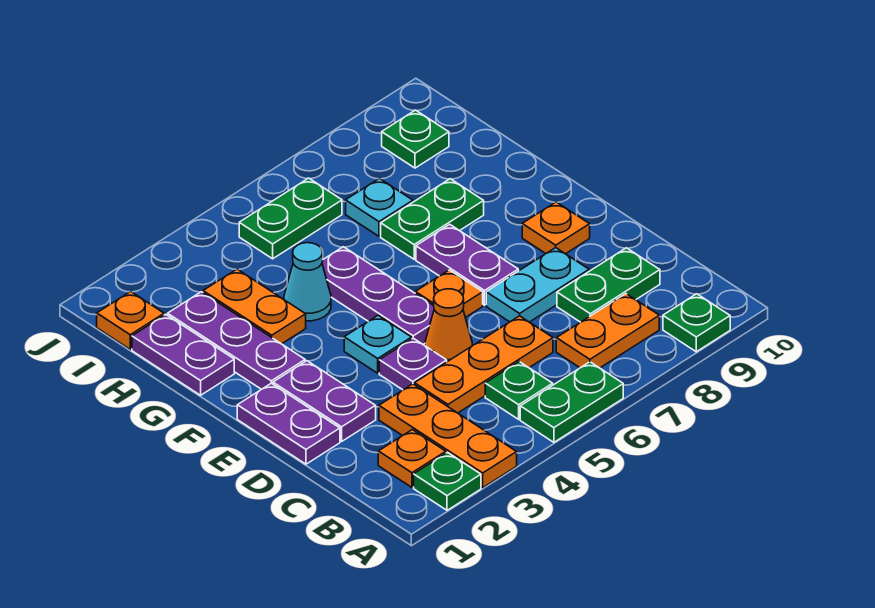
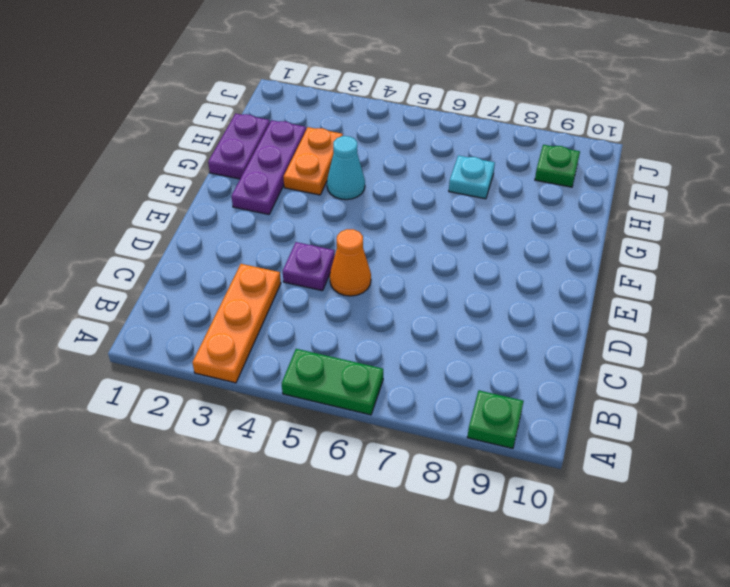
none -> green 1x1 plate [414,453,481,510]
none -> orange 1x1 plate [378,430,446,487]
none -> green 1x1 plate [485,362,553,419]

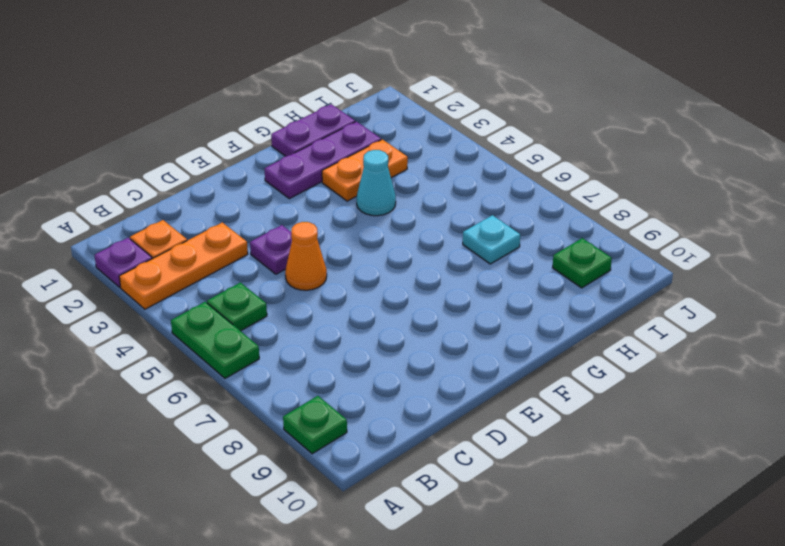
purple 1x1 plate [94,238,152,287] -> green 1x1 plate [414,453,481,510]
none -> orange 1x2 plate [556,294,659,368]
none -> orange 1x3 plate [415,316,553,413]
none -> green 1x2 plate [557,248,660,322]

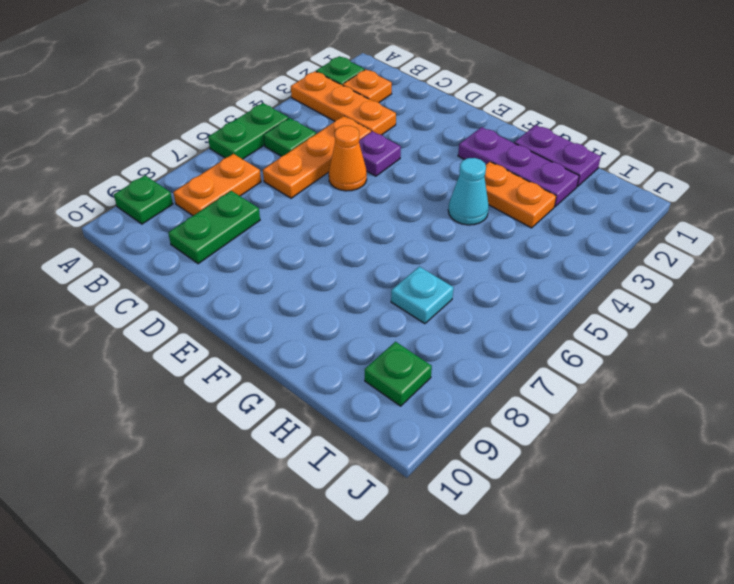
none -> purple 1x2 plate [237,383,340,464]
none -> purple 1x2 plate [273,361,376,441]
none -> cyan 1x2 plate [486,248,589,322]

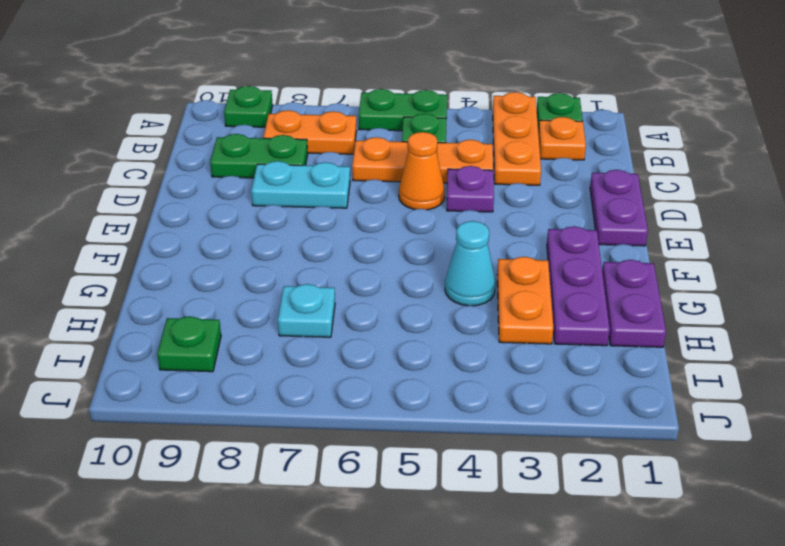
none -> purple 1x2 plate [273,361,376,441]
none -> cyan 1x1 plate [344,315,412,373]
none -> purple 1x3 plate [322,247,434,344]

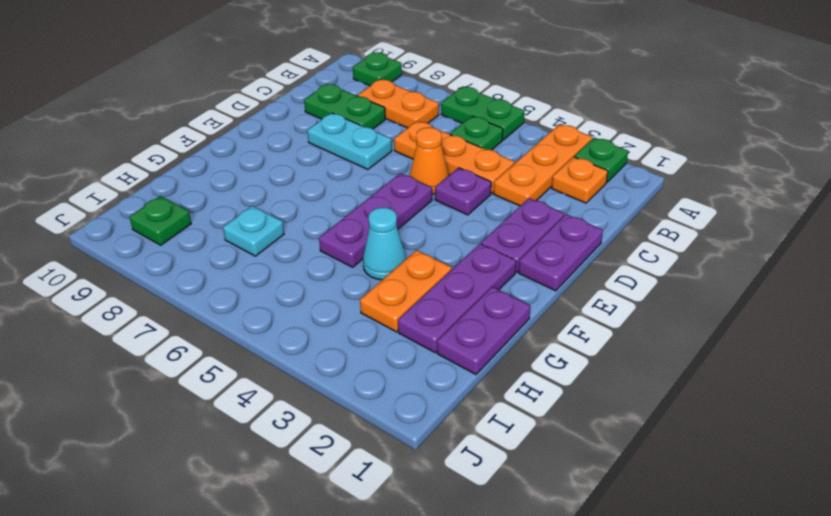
none -> cyan 1x1 plate [344,315,412,373]
none -> orange 1x1 plate [415,270,483,318]
none -> purple 1x2 plate [416,224,518,305]

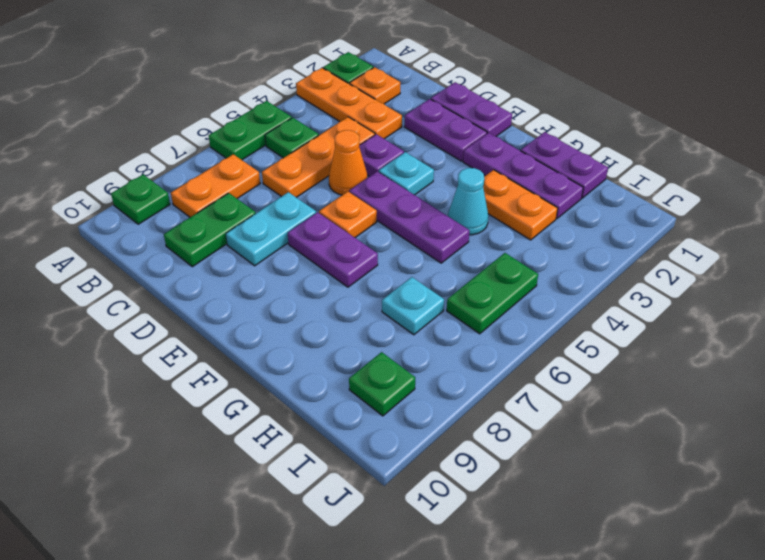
none -> orange 1x1 plate [522,202,590,254]
none -> green 1x2 plate [381,179,484,259]
none -> orange 1x1 plate [97,292,164,349]

